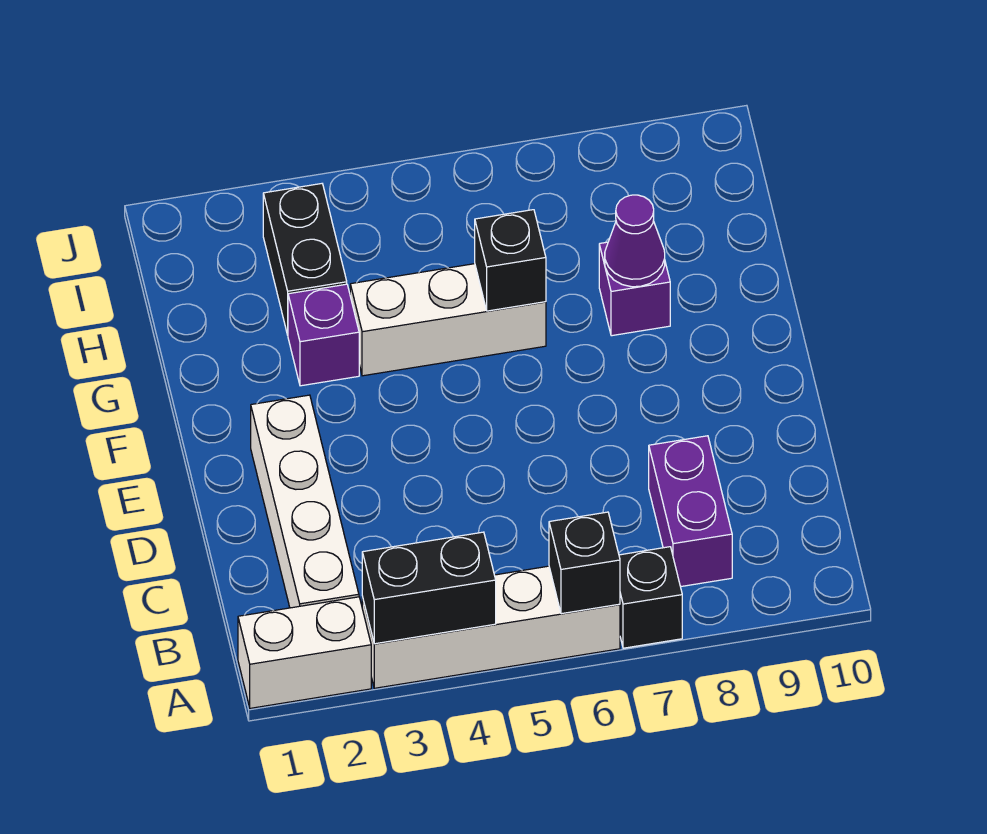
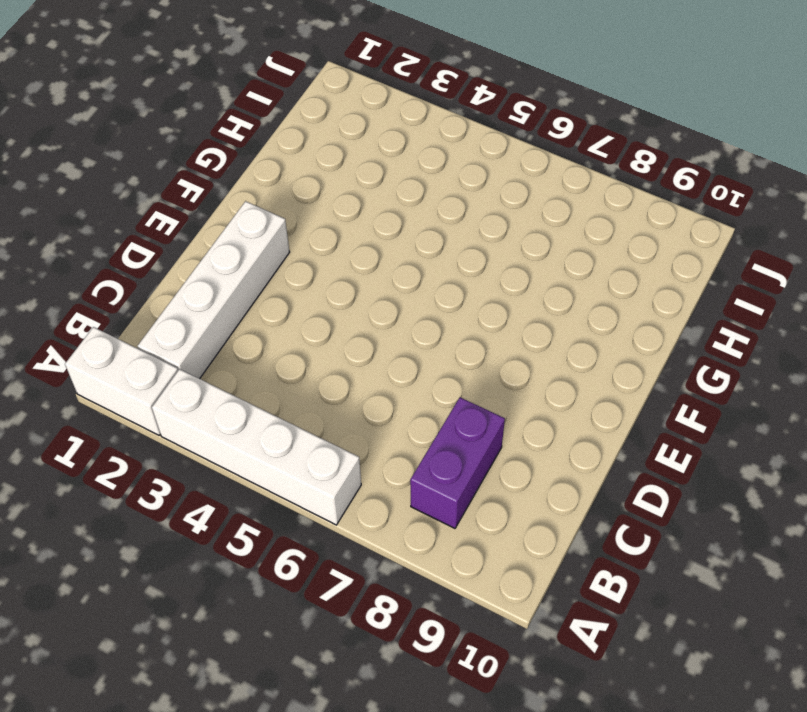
none -> black 1x1 brick [619,547,682,648]
none -> purple 1x1 brick [288,284,359,386]
none -> white 1x3 brick [350,264,546,376]

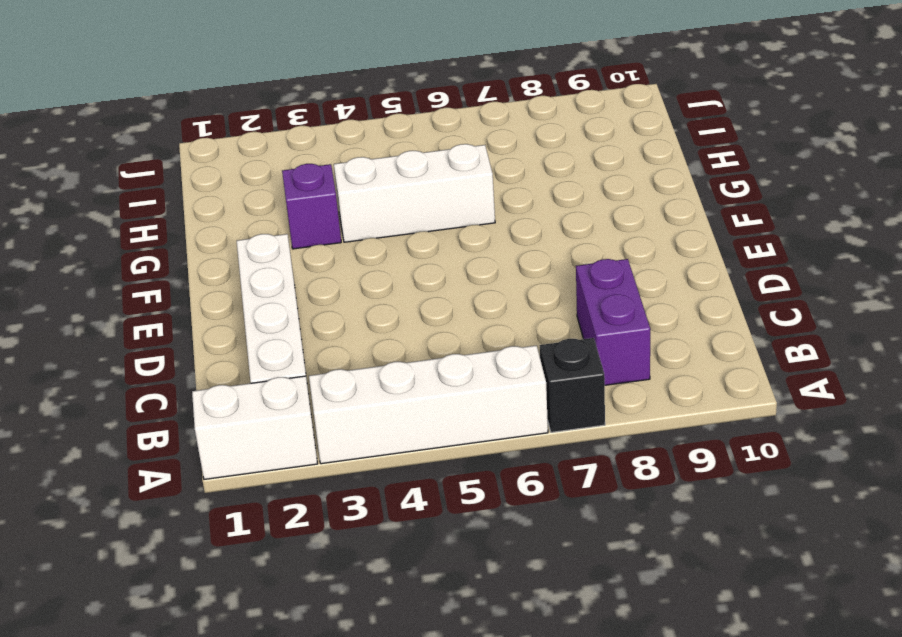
none -> purple 1x1 brick [599,242,670,336]
none -> black 1x2 brick [263,184,347,335]
none -> black 1x2 brick [362,532,496,644]

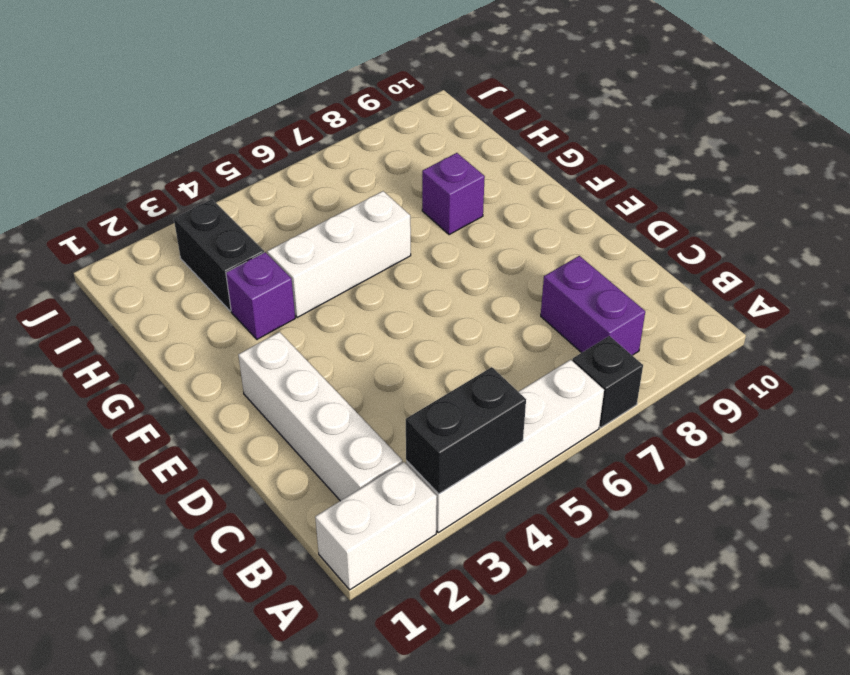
none -> black 1x1 brick [549,512,620,614]
none -> black 1x1 brick [475,210,546,311]
none -> purple 1x1 cone [605,195,665,287]

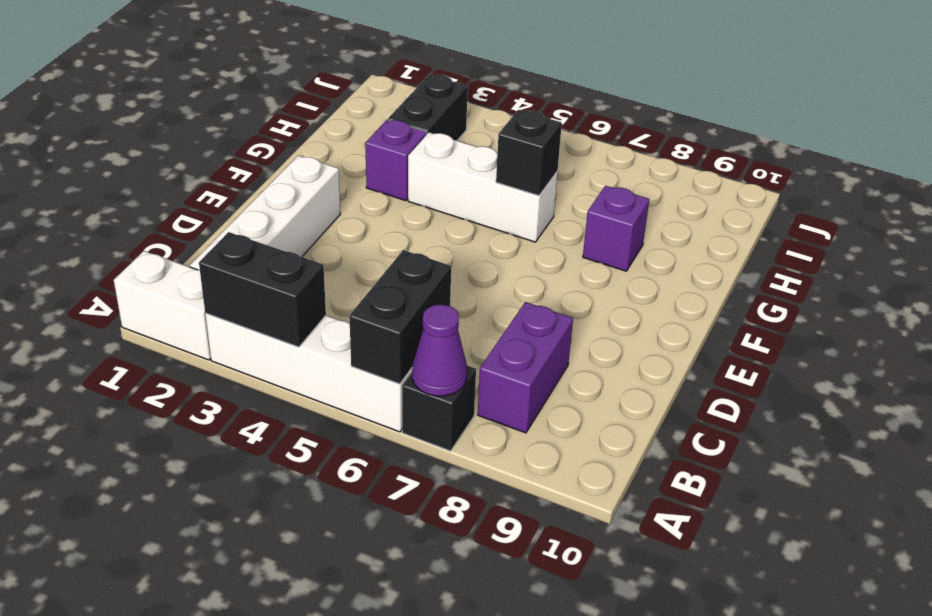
black 1x2 brick [349,250,451,384] -> black 1x1 brick [549,512,620,614]
purple 1x1 cone [412,305,467,396] -> purple 1x1 cone moved to [605,195,665,287]

